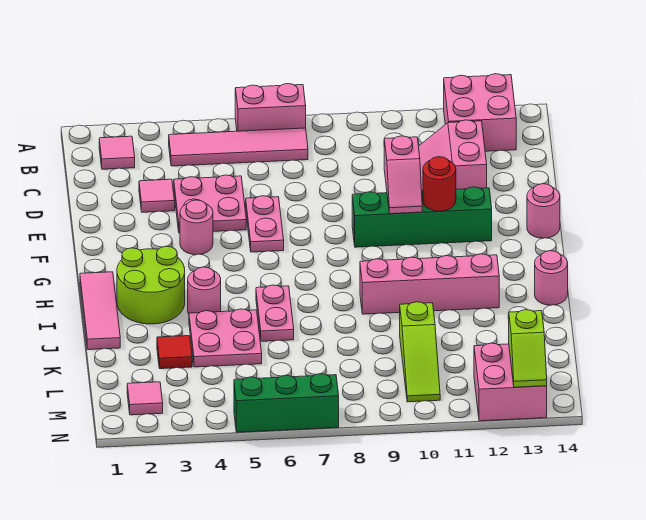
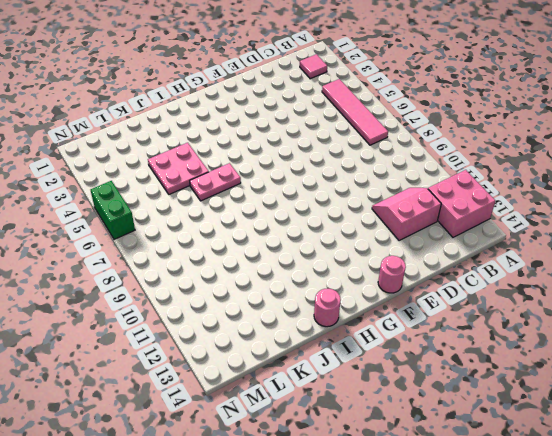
green 1x2 brick [91,181,135,239] -> green 1x3 brick [234,374,339,432]
none -> pink 1x2 brick [235,84,306,131]
none -> pink 1x1 tile [139,179,175,212]
none -> pink 2x2 plate [174,175,246,233]

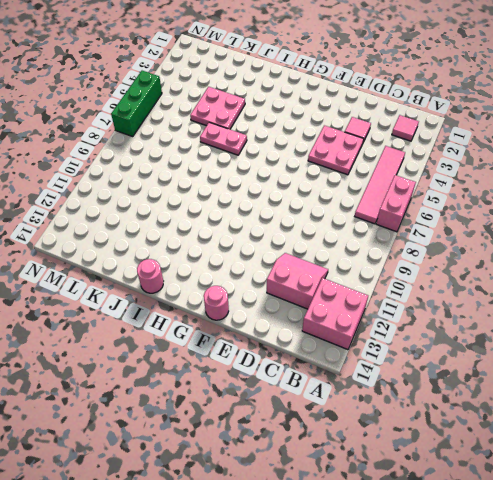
none -> pink 1x2 plate [246,196,284,252]
none -> pink 1x1 round brick [180,200,213,255]
none -> green 1x4 brick [352,187,492,247]

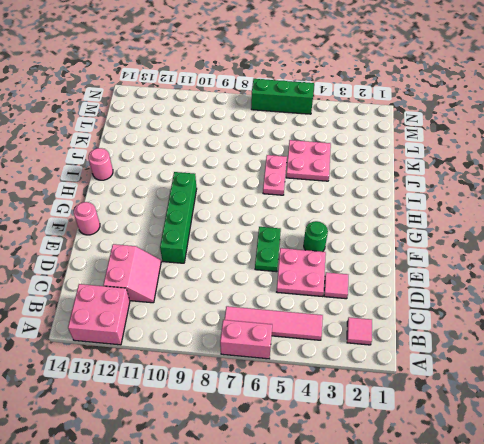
green 1x2 plate [255,227,281,272] -> pink 1x2 plate [246,196,284,252]
green 1x4 brick [160,172,197,263] -> green 1x4 brick turned to [352,187,492,247]
green 1x1 round brick [304,221,328,252] -> pink 1x1 round brick [180,200,213,255]
none -> pink 1x3 tile [80,272,120,350]
none -> lime 2x2 round brick [117,246,185,324]
none -> pink 1x1 round brick [188,267,221,314]

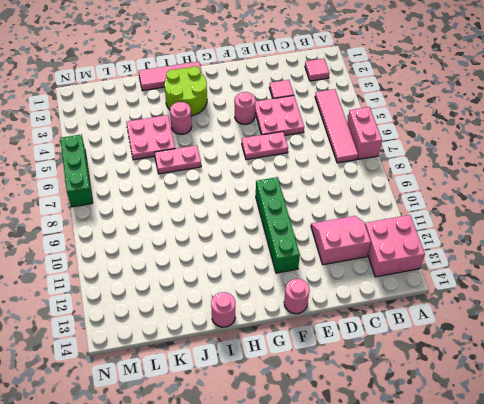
none -> pink 1x4 brick [360,254,499,314]
none -> red 1x1 tile [157,336,192,369]
none -> lime 1x3 slope [400,302,440,402]

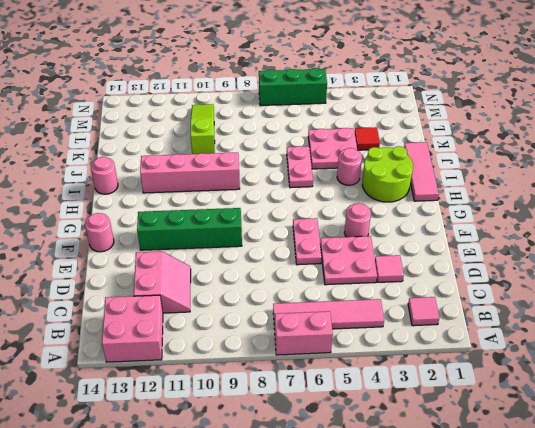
none -> pink 1x1 tile [127,382,163,415]
none -> pink 2x2 brick [474,343,547,421]
none -> pink 1x2 slope [384,136,422,214]

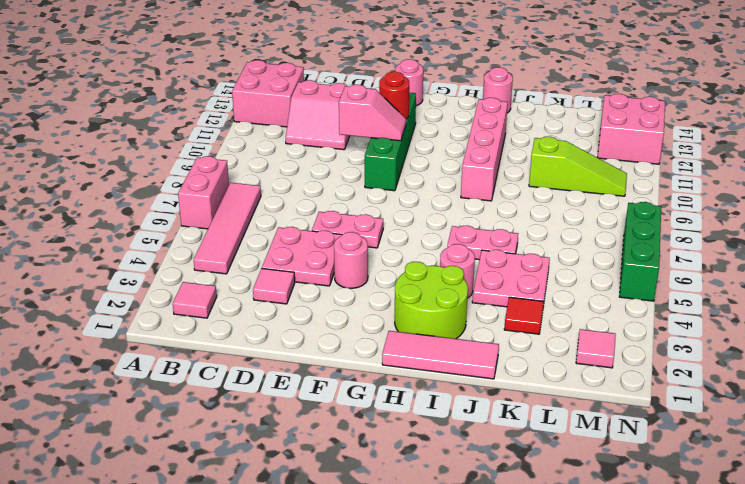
none -> lime 1x2 slope [509,310,547,387]

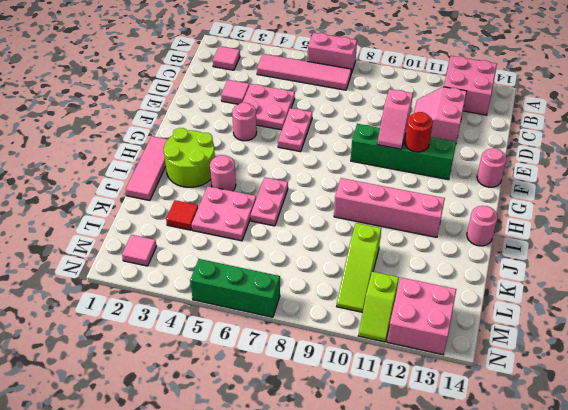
lime 1x2 slope [358,272,399,342] -> lime 1x2 slope moved to [509,310,547,387]

